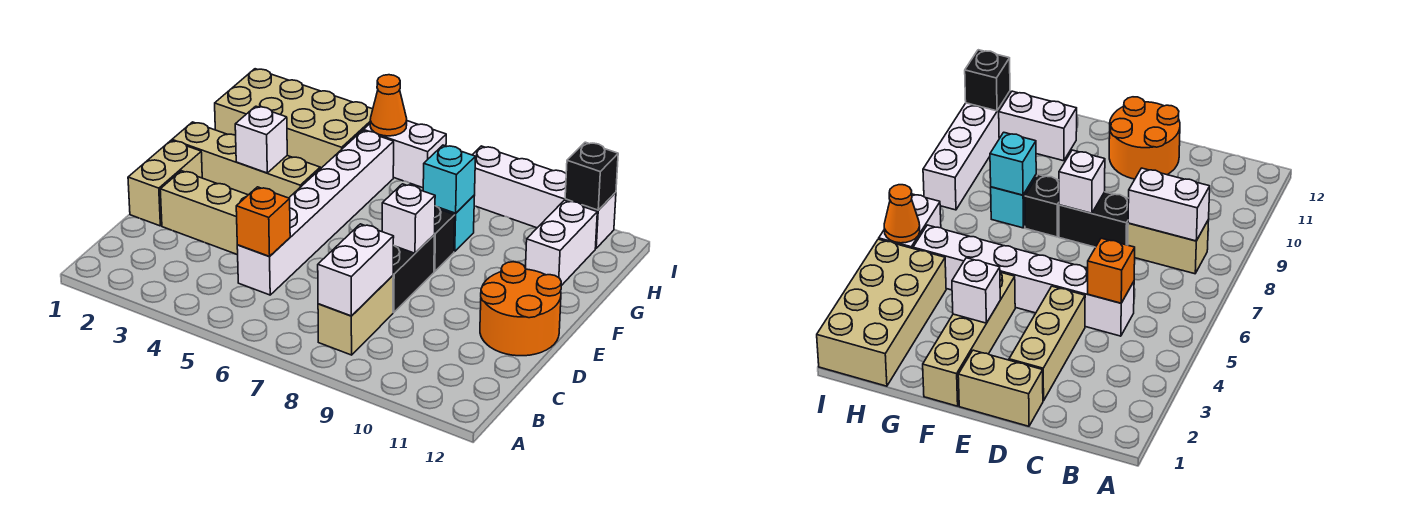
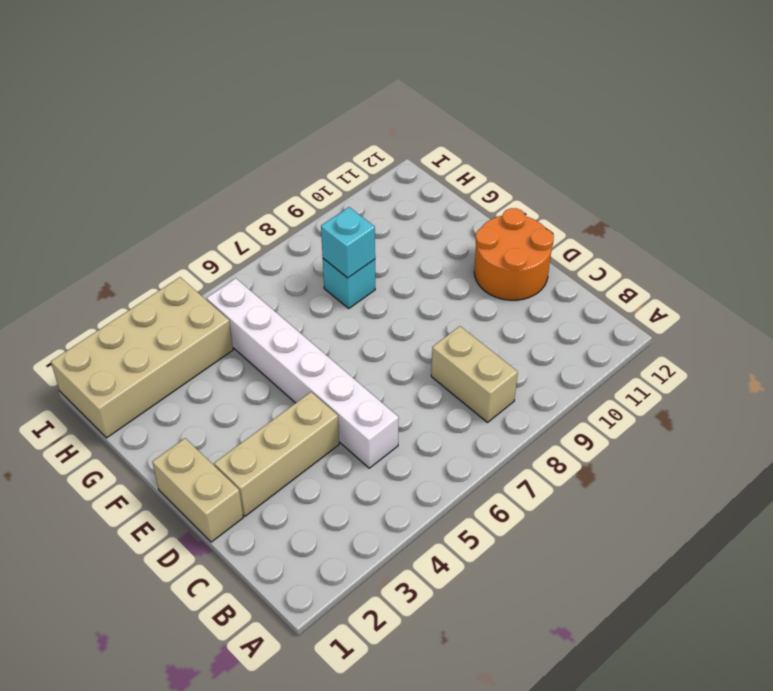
none -> black 1x2 brick [393,235,435,313]
none -> tan 1x4 brick [172,122,320,198]
none -> black 1x1 brick [434,206,455,272]

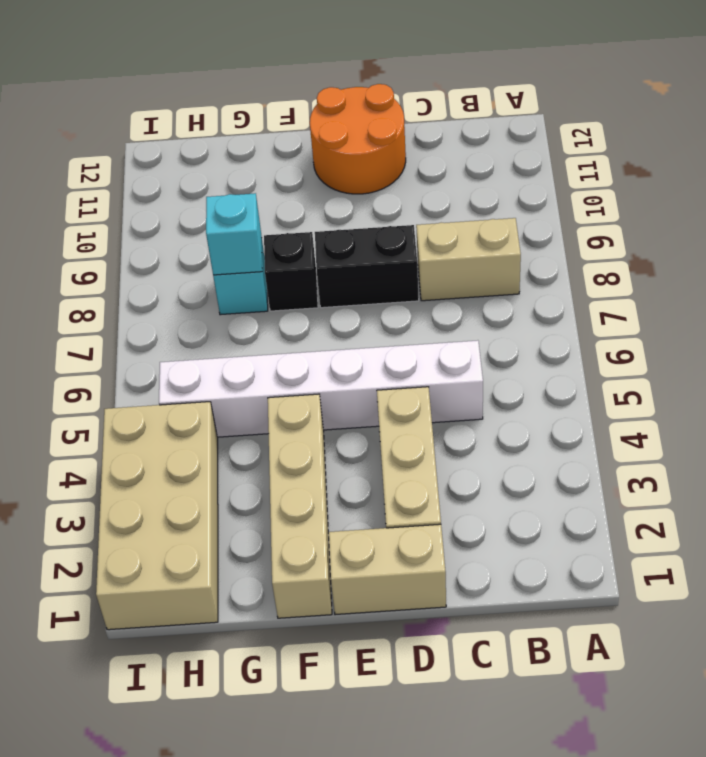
none -> white 1x2 brick [526,200,597,286]
none -> white 1x2 brick [363,121,446,188]
none -> white 1x4 brick [472,146,616,248]

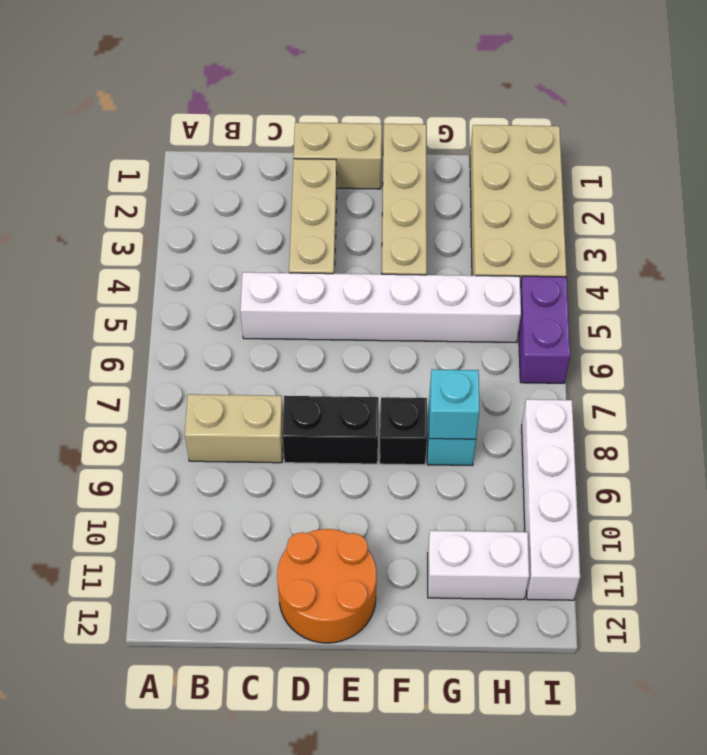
purple 1x2 brick [519,276,570,383] -> white 1x2 brick [363,121,446,188]
none -> white 1x2 brick [318,224,394,316]
none -> orange 1x1 brick [236,187,290,257]
none -> white 1x1 brick [382,184,435,253]

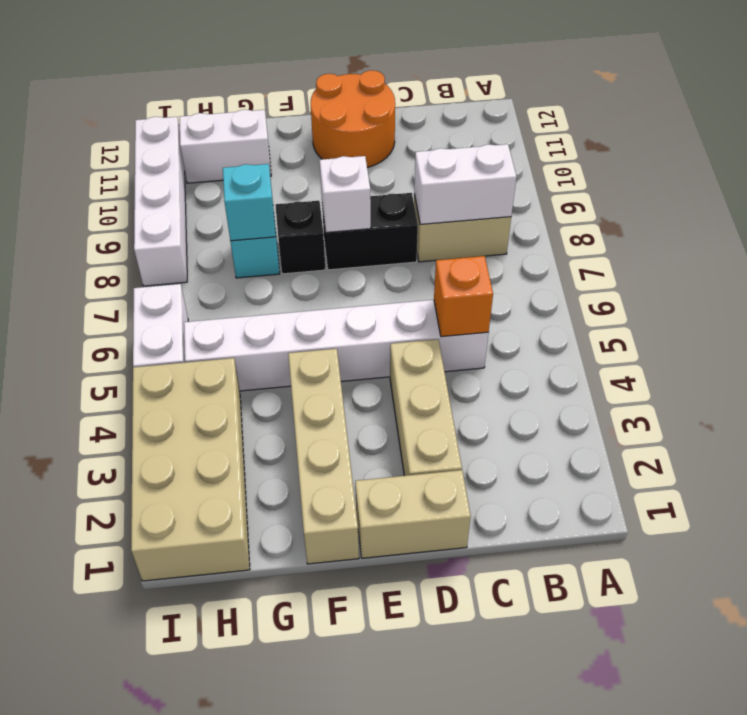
none -> white 1x1 brick [235,106,287,173]
none -> orange 1x1 cone [370,75,407,136]
none -> black 1x1 brick [565,142,618,210]

